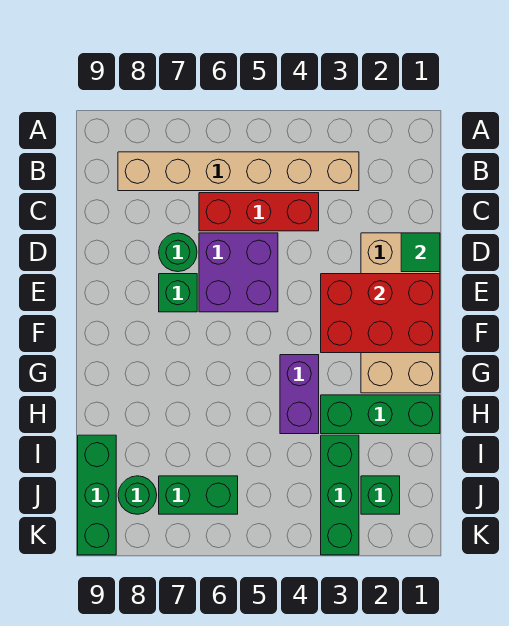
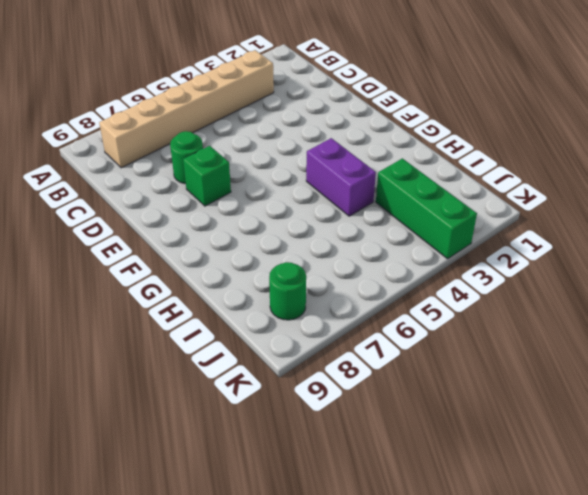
none -> red 1x3 brick [199,193,319,231]
none -> tan 2x4 brick [361,233,440,393]
none -> purple 2x2 brick [199,233,278,312]

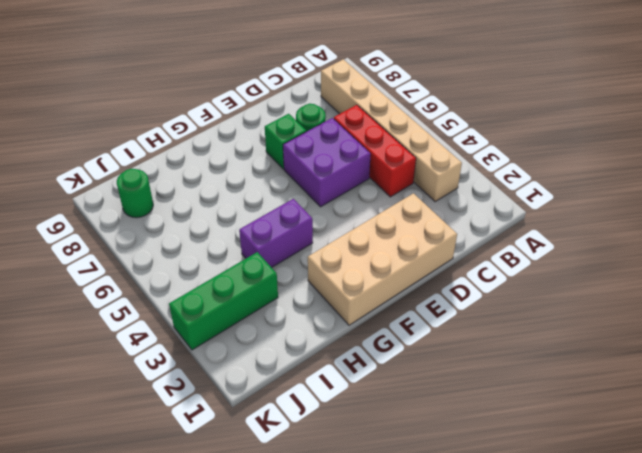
none -> green 1x3 brick [321,395,440,434]
none -> green 1x3 brick [78,435,116,555]
none -> green 1x1 brick [361,476,400,514]

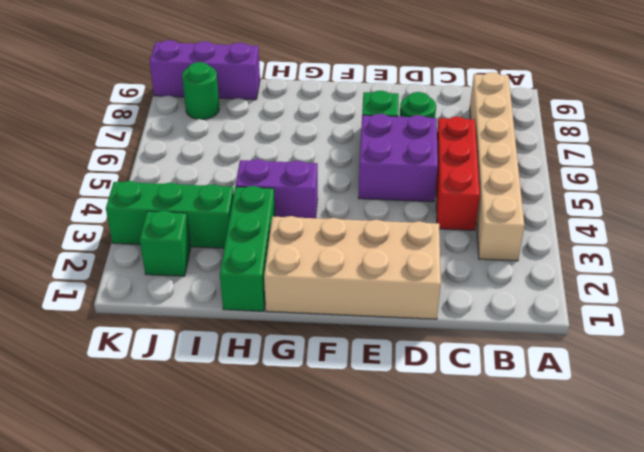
purple 1x3 brick [150,40,260,100] -> green 1x3 brick [78,435,116,555]
none -> green 1x2 brick [159,476,238,514]
none -> green 1x1 tile [401,233,440,272]
none -> red 2x3 brick [321,274,440,353]

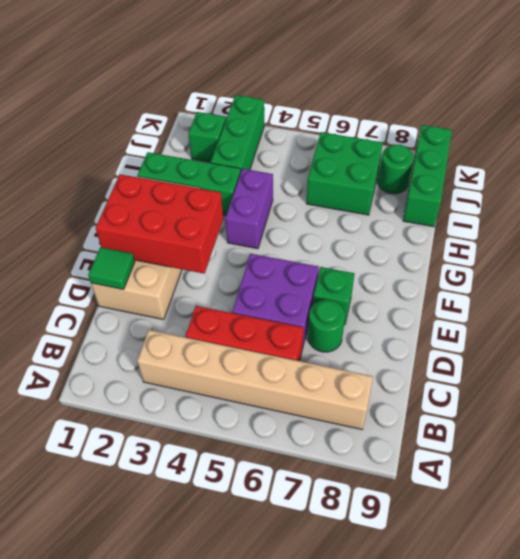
green 2x2 brick [306,132,383,215] -> green 1x2 brick [159,476,238,514]

